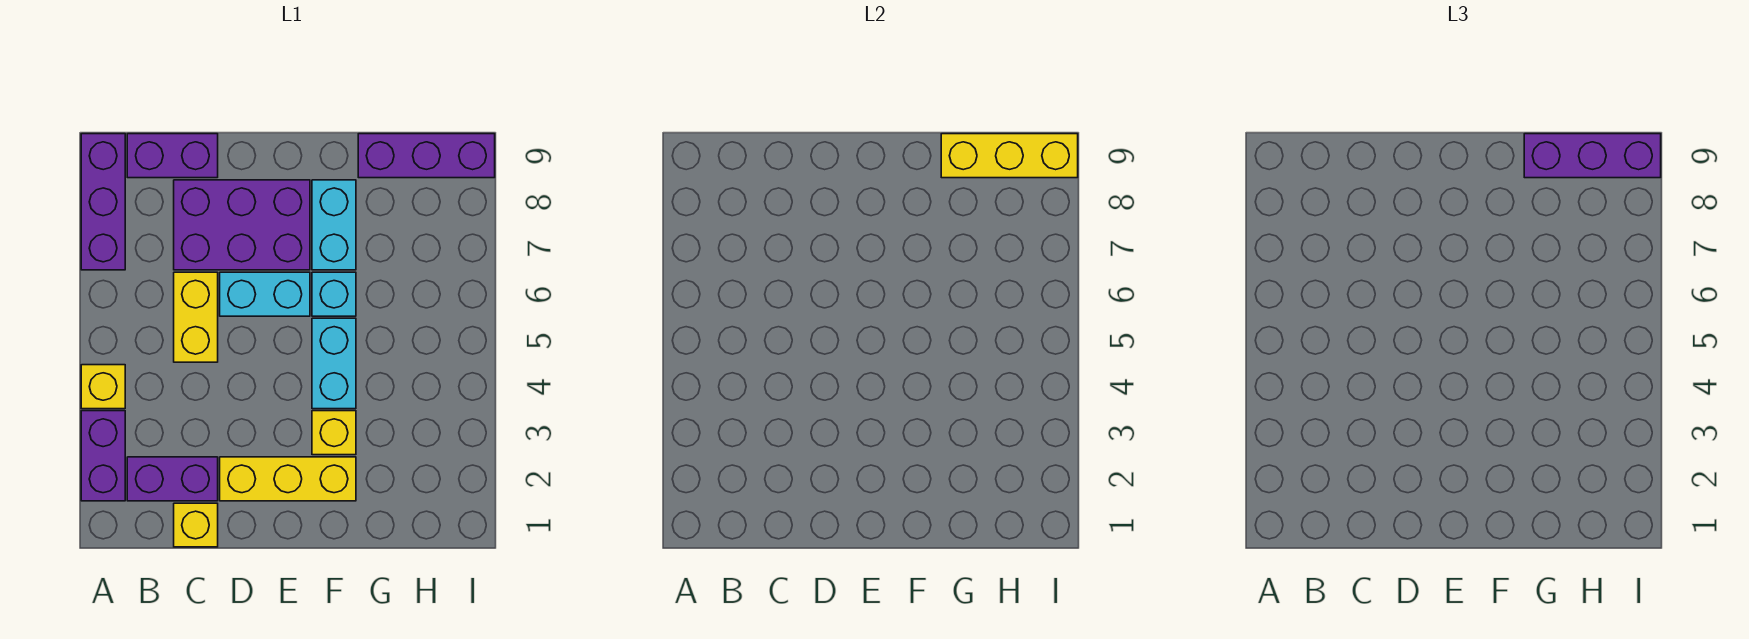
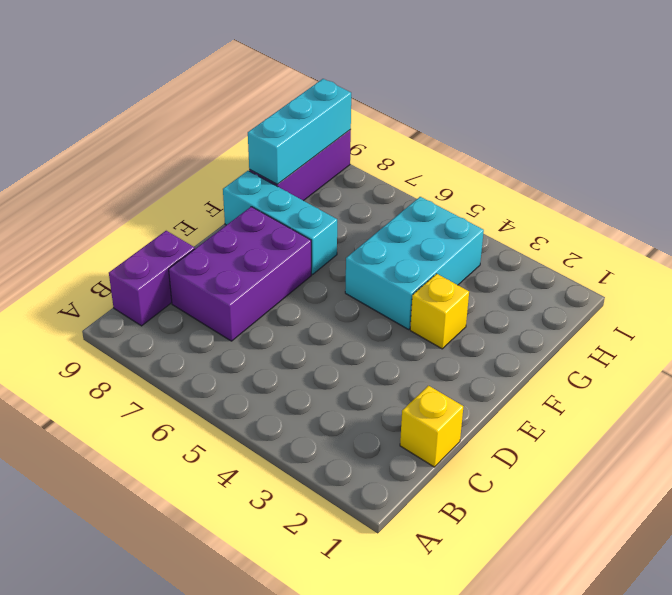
cyan 2x3 brick [345,197,484,329] -> cyan 1x2 brick [312,318,356,409]
cyan 1x3 brick [223,171,337,274] -> cyan 1x2 brick [312,180,356,270]
cyan 1x3 brick [248,79,351,184] -> yellow 1x3 brick [941,134,1078,178]
none -> purple 1x2 brick [81,411,125,501]
none -> yellow 1x1 brick [81,365,125,409]
none -> purple 1x3 brick [81,134,125,270]

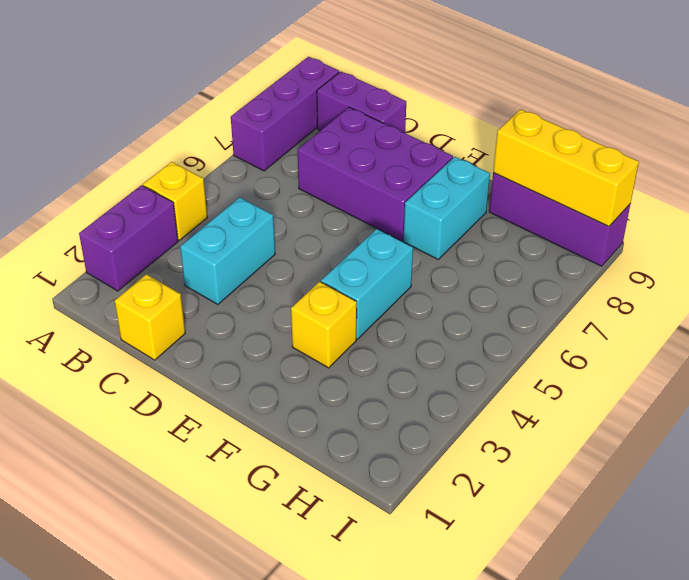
cyan 1x2 brick [180,197,275,304] -> cyan 1x2 brick turned to [220,272,310,316]
none -> purple 1x2 brick [127,457,218,501]
none -> yellow 1x2 brick [174,272,218,362]
none -> yellow 1x3 brick [220,457,356,501]

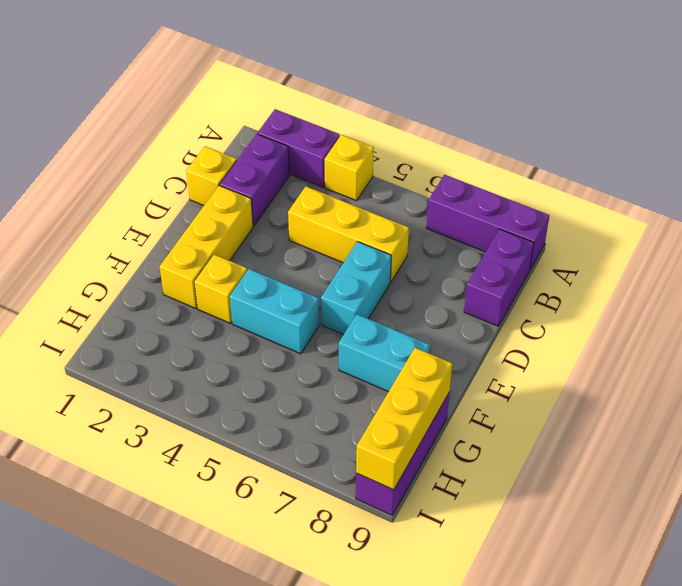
yellow 1x3 brick [288,187,409,282] -> yellow 1x2 brick [174,272,218,362]
none -> purple 2x3 brick [174,180,310,270]
none -> cyan 1x1 brick [312,272,356,316]
none -> purple 1x3 brick [1524,134,1661,178]

